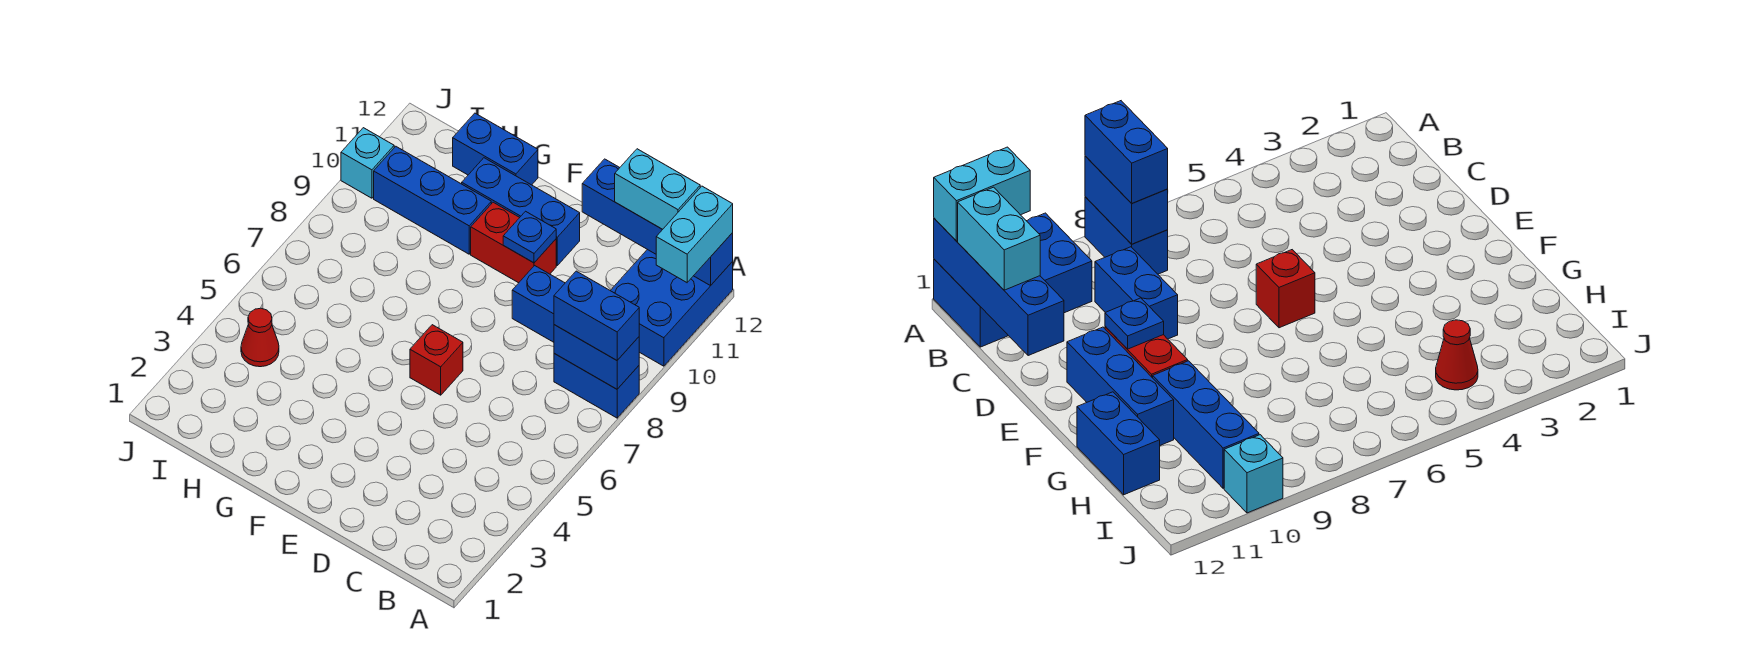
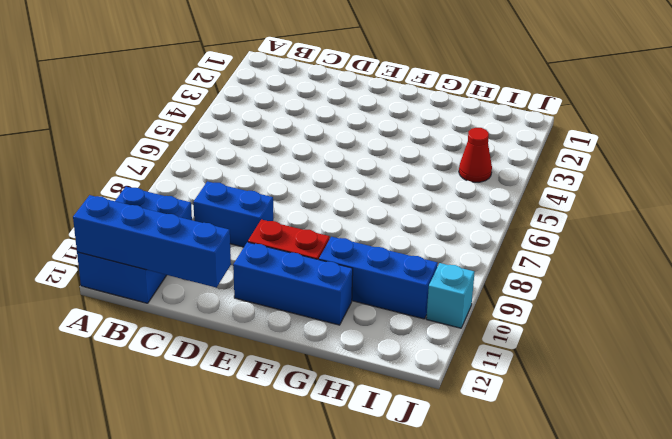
none -> blue 1x2 brick [554,354,639,418]
none -> red 1x1 brick [410,325,463,395]
none -> blue 1x2 brick [453,113,538,185]

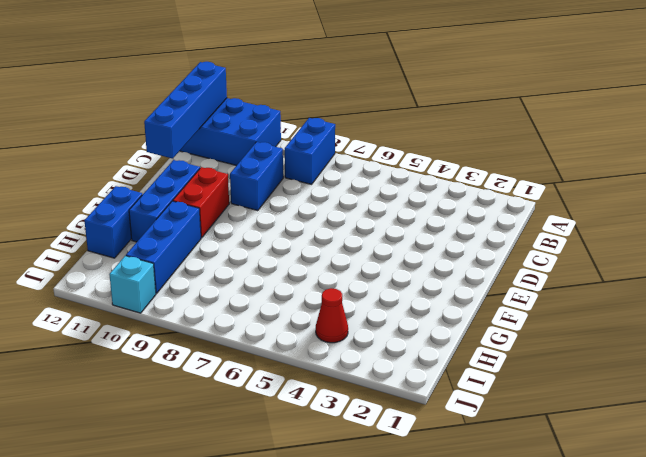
none -> red 1x1 brick [410,325,463,395]
none -> blue 1x2 brick [554,325,639,389]
none -> blue 1x1 plate [503,211,556,263]

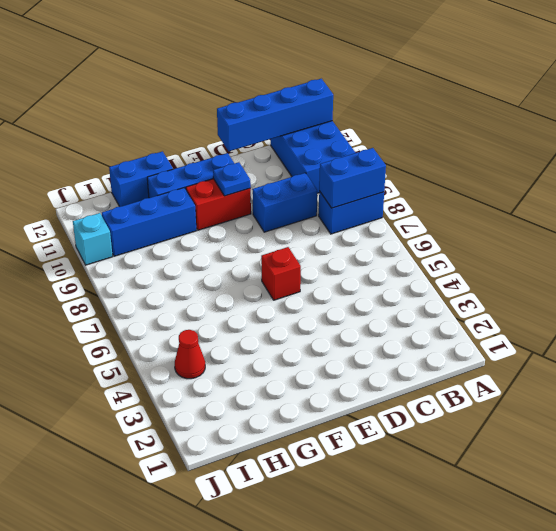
none -> blue 1x2 brick [554,271,639,360]
none -> cyan 1x2 brick [656,186,733,282]
none -> cyan 1x2 brick [615,149,700,229]

